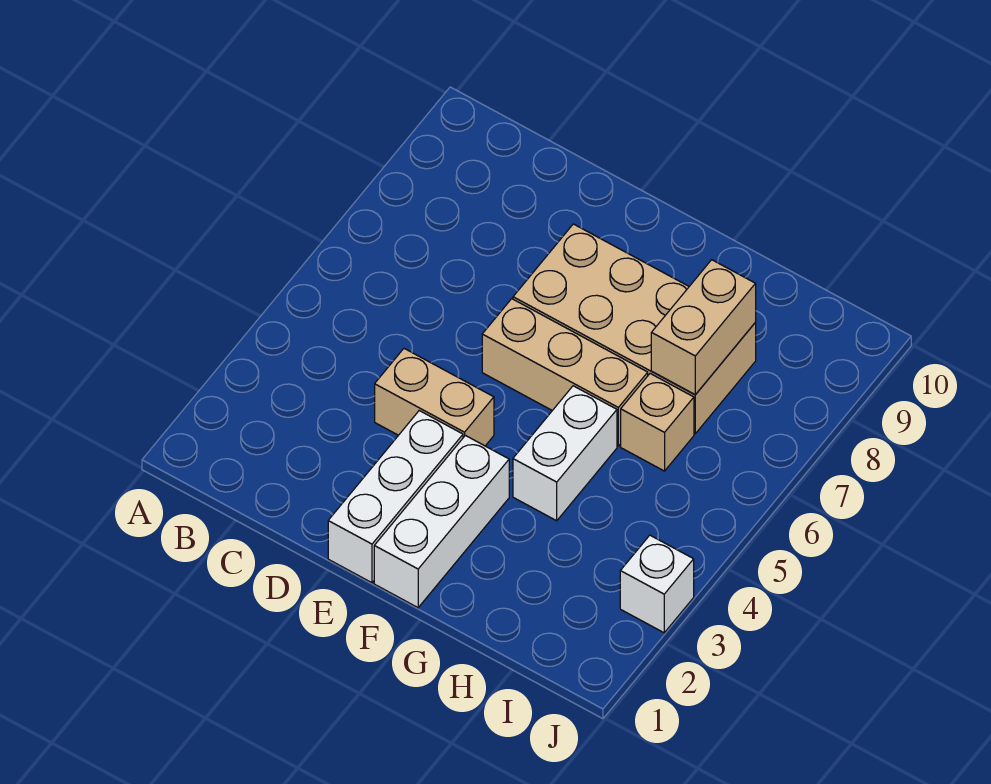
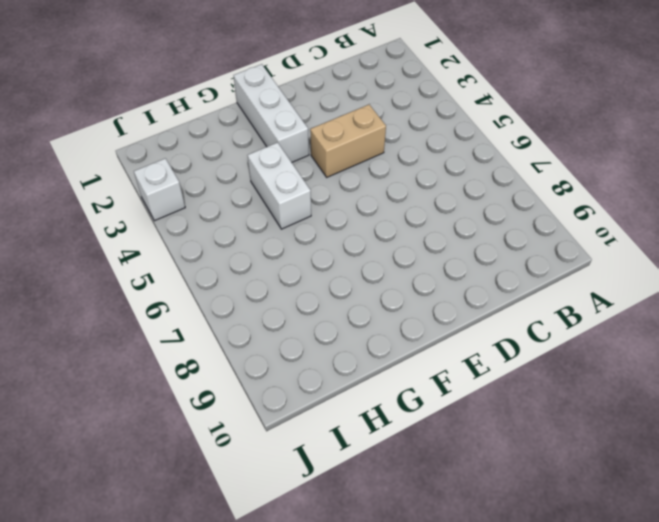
none -> white 1x3 brick [328,411,463,583]
none -> tan 1x3 brick [482,299,648,446]

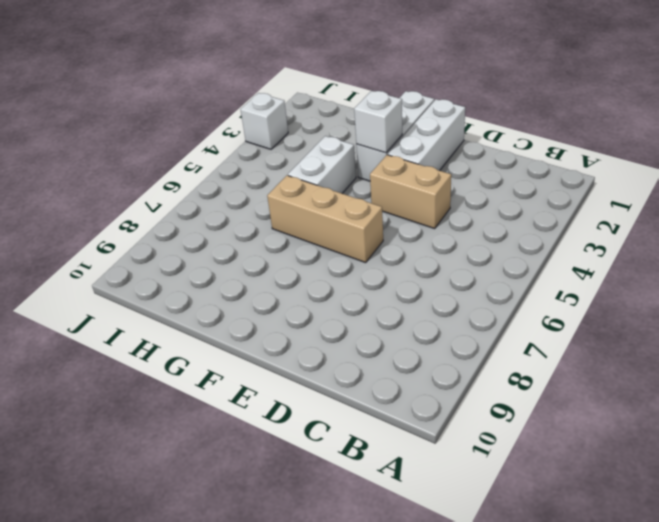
white 1x1 brick [354,91,402,153] -> none
none -> tan 2x4 brick [513,224,756,434]
none -> tan 1x1 brick [621,374,694,471]

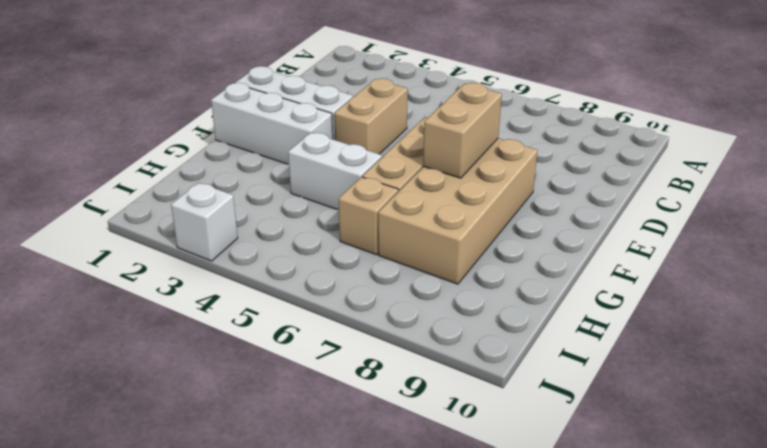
tan 1x2 brick [423,83,502,178] -> tan 1x2 brick turned to [651,260,756,395]

